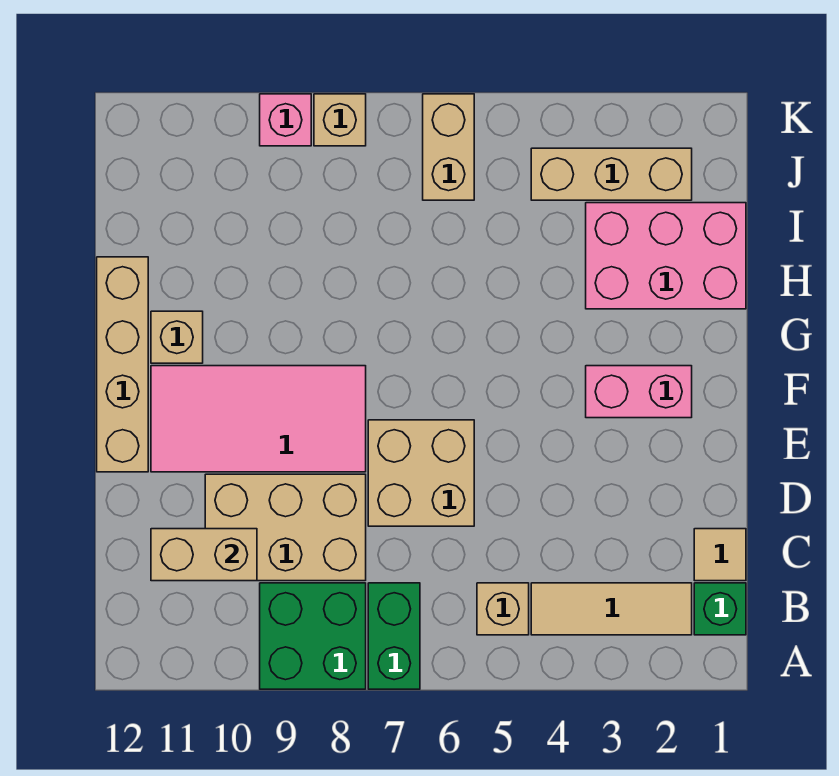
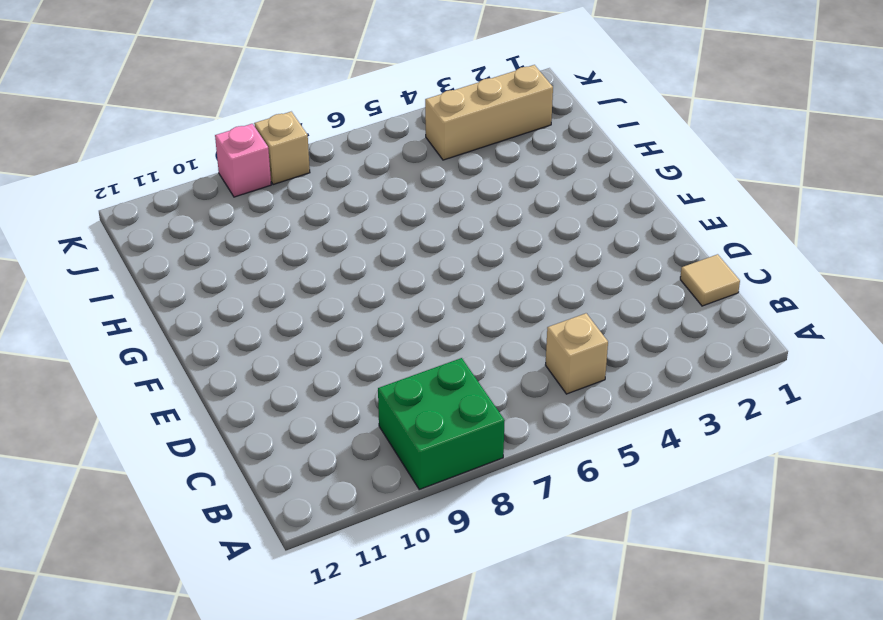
none -> green 1x2 brick [368,583,420,689]
none -> green 1x1 brick [694,583,746,635]
none -> tan 1x3 tile [531,583,692,635]

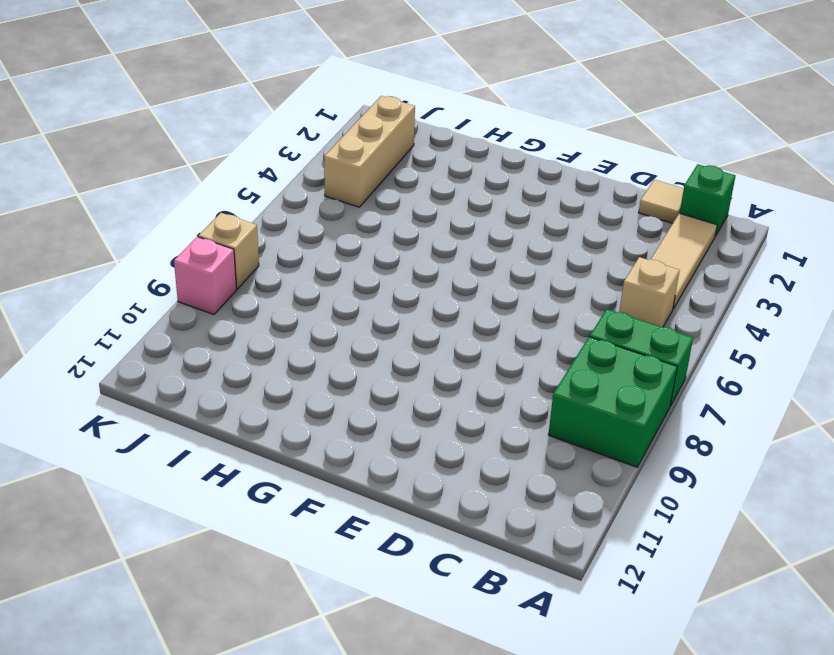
none -> tan 2x3 brick [205,474,366,581]
none -> tan 2x2 brick [368,420,474,526]
none -> pink 2x4 tile [151,366,366,472]

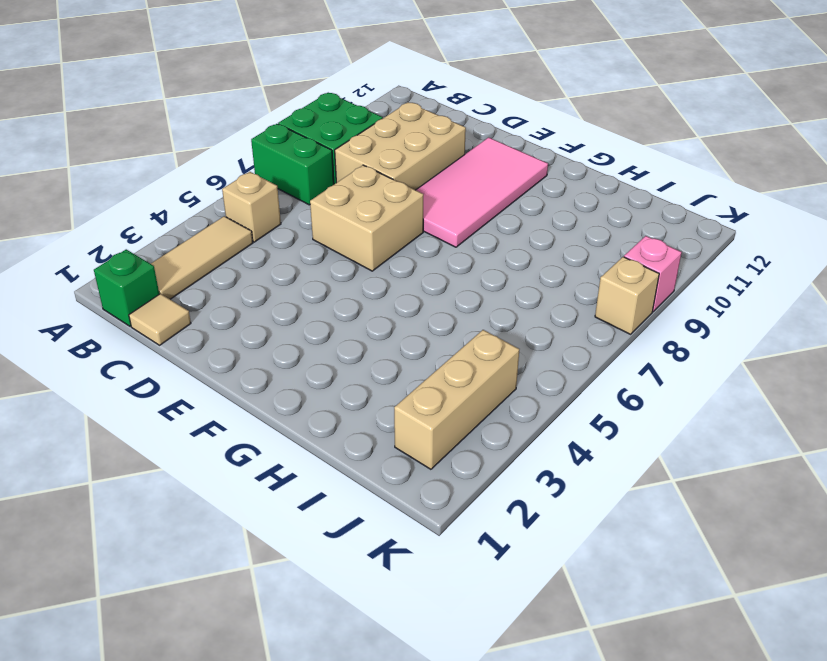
none -> tan 1x4 brick [97,257,148,472]
none -> pink 1x2 brick [586,366,692,418]
none -> tan 1x1 brick [151,311,203,363]

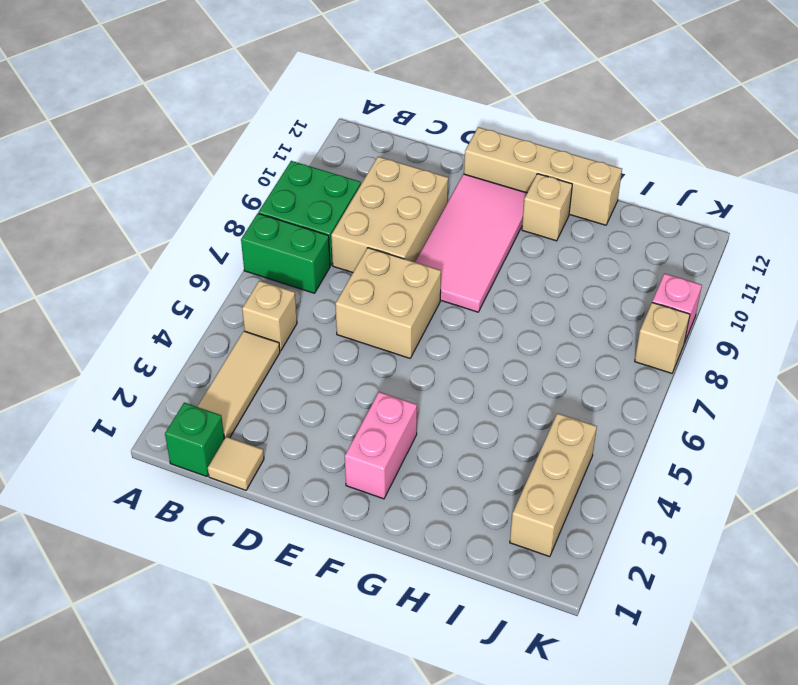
none -> pink 2x3 brick [586,203,746,309]
none -> tan 1x2 brick [423,94,474,200]
none -> tan 1x2 brick [151,529,257,581]

